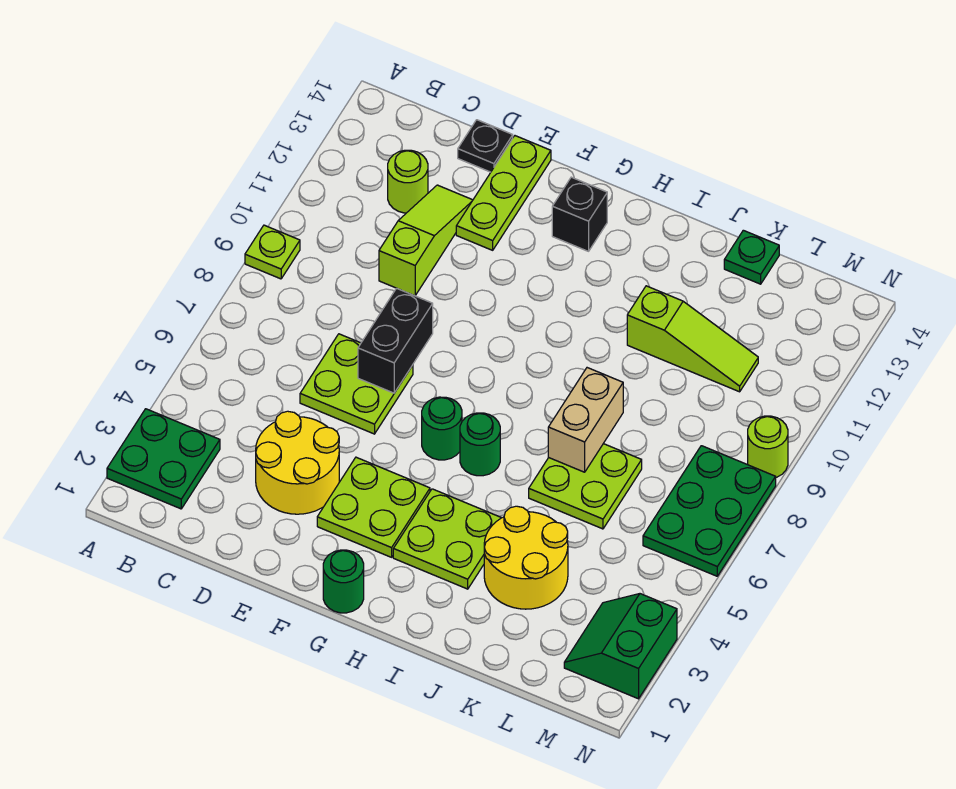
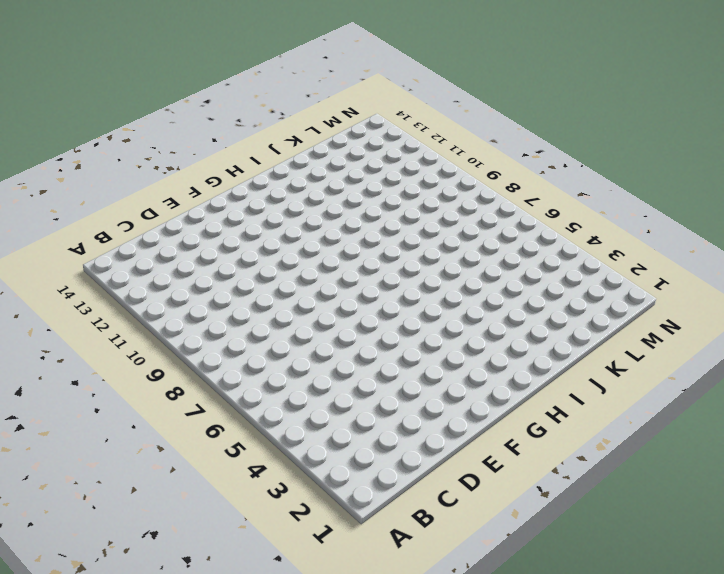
none -> green 2x2 plate [107,409,220,509]
none -> lime 1x1 plate [245,225,300,279]
none -> lime 1x1 round brick [388,150,428,213]

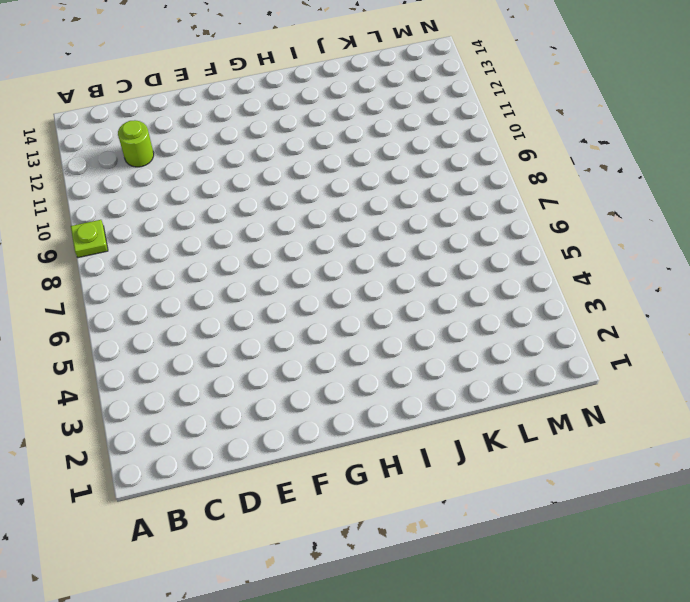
none -> green 2x2 plate [107,409,220,509]
none -> yellow 2x2 round brick [256,411,339,514]
none -> lime 2x2 plate [300,334,413,434]

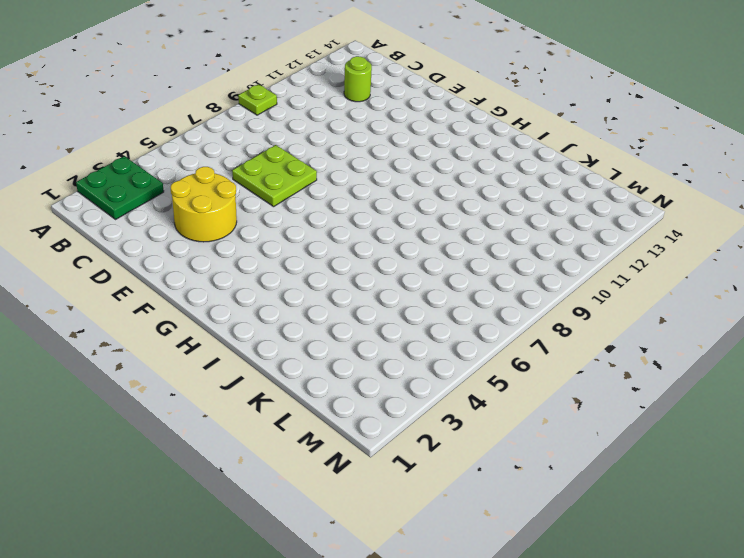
none -> lime 1x3 slope [379,185,473,296]
none -> black 1x1 plate [458,120,513,172]
none -> lime 1x3 plate [456,136,551,250]

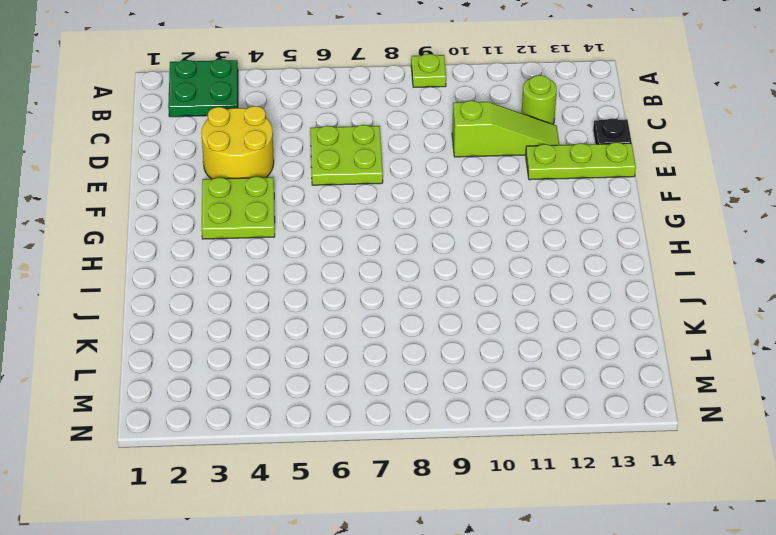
none -> green 1x1 round brick [323,550,364,613]
none -> green 1x1 round brick [422,397,462,460]
none -> black 1x1 brick [552,177,607,251]

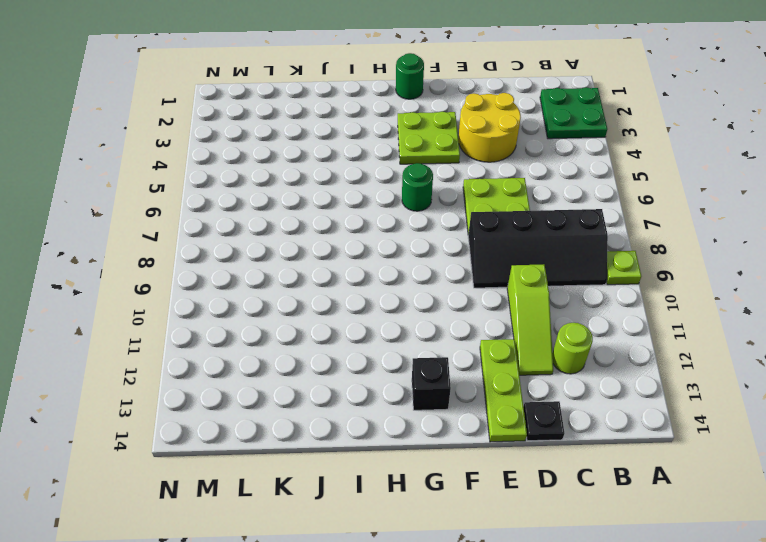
black 2x4 slope [468,209,608,288] -> none
none -> lime 2x2 plate [393,489,501,589]
none -> green 1x1 round brick [460,413,500,476]
none -> yellow 2x2 round brick [484,506,568,609]

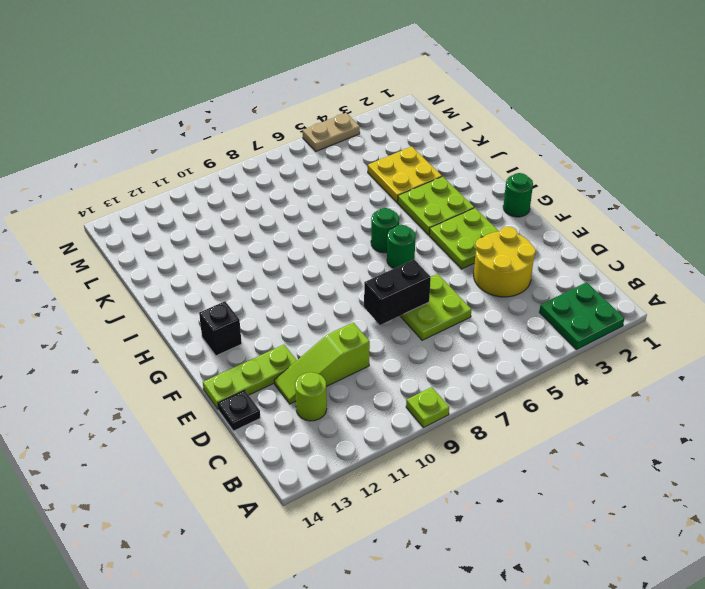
yellow 2x2 plate [368,146,442,203] -> yellow 2x2 round brick [484,506,568,609]
tan 1x2 plate [302,113,360,151] -> none
none -> lime 2x2 plate [529,444,642,529]
none -> lime 1x3 slope [627,286,758,392]
none -> green 1x1 plate [724,230,779,284]

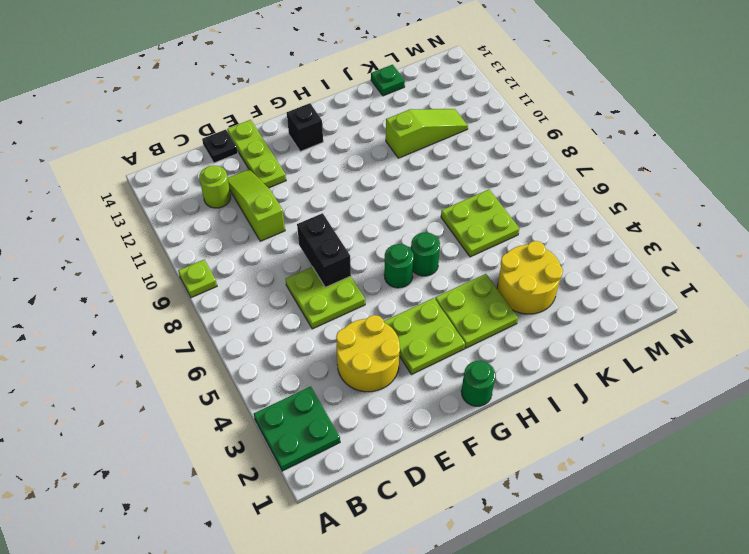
none -> green 2x2 slope [564,594,677,699]
none -> green 2x3 plate [643,446,776,576]
none -> lime 1x1 round brick [748,416,788,477]

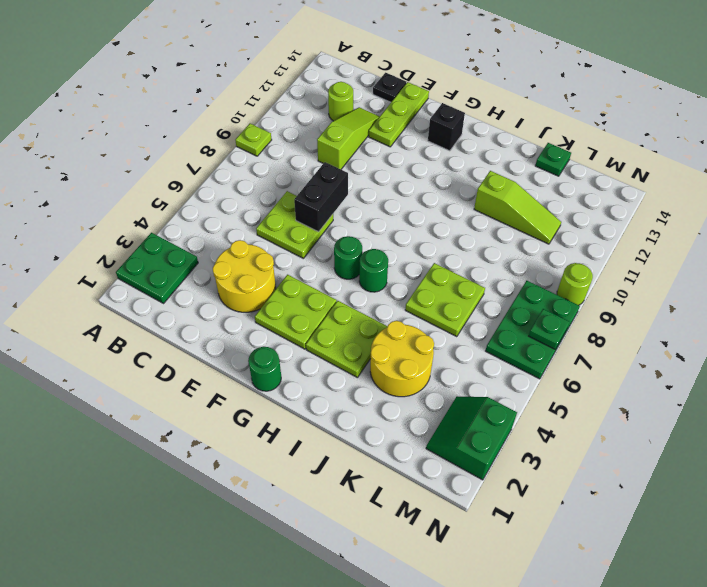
green 1x1 plate [529,309,569,349] -> none
none -> tan 1x2 brick [548,368,623,472]

